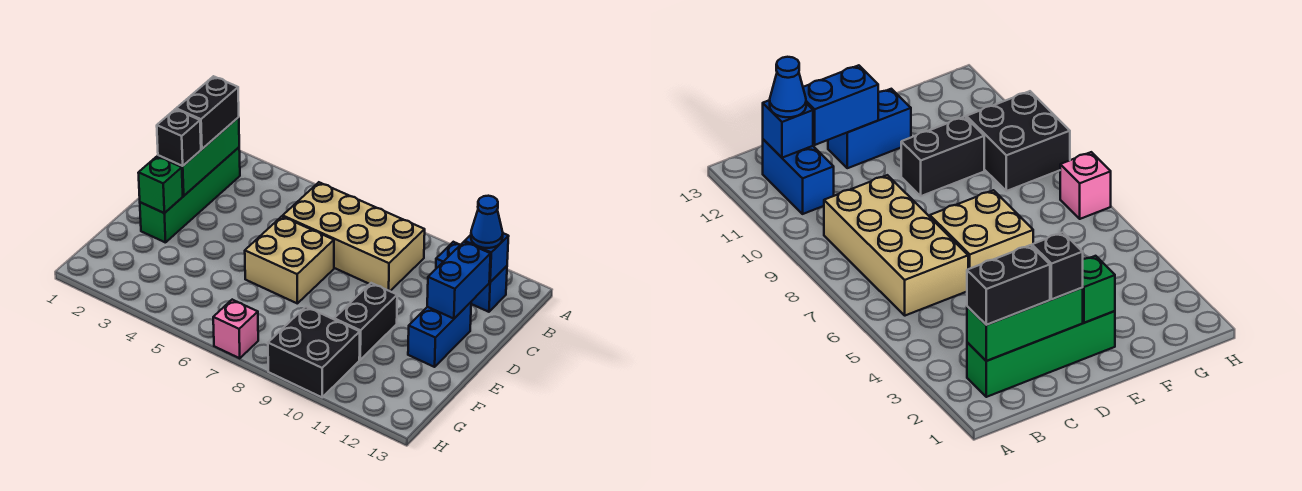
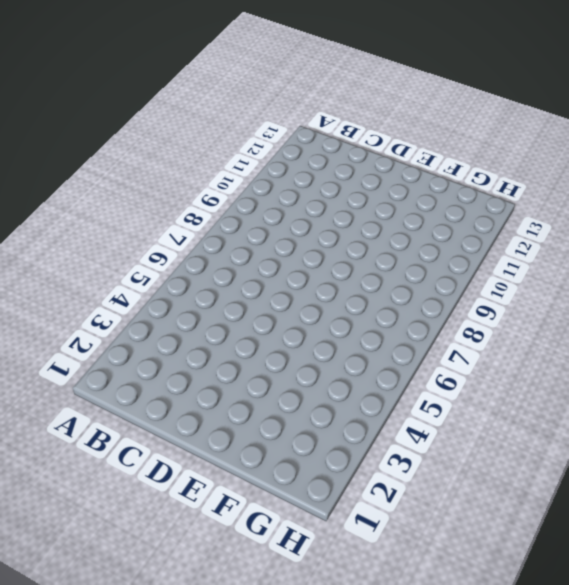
none -> green 1x4 brick [140,147,240,243]
none -> tan 2x4 brick [283,182,425,291]
none -> blue 1x2 brick [436,242,507,312]

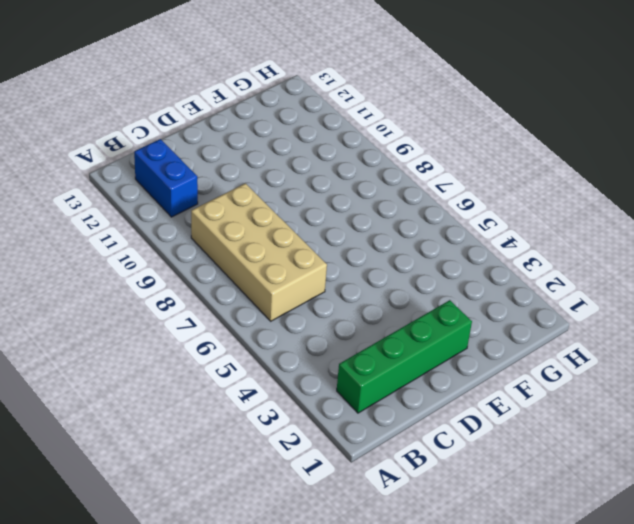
none -> tan 2x2 brick [245,216,334,303]
none -> blue 1x2 brick [408,302,471,367]
none -> black 1x2 brick [334,283,397,360]

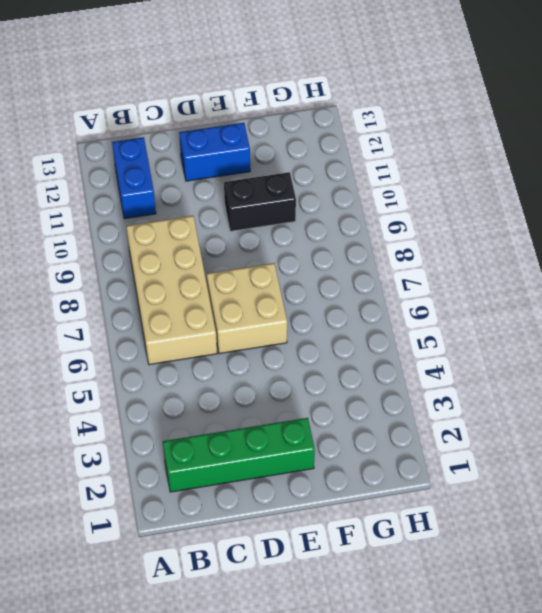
none -> black 2x2 brick [268,307,360,397]
none -> pink 1x1 brick [213,300,258,358]
none -> green 1x3 brick [158,117,239,196]

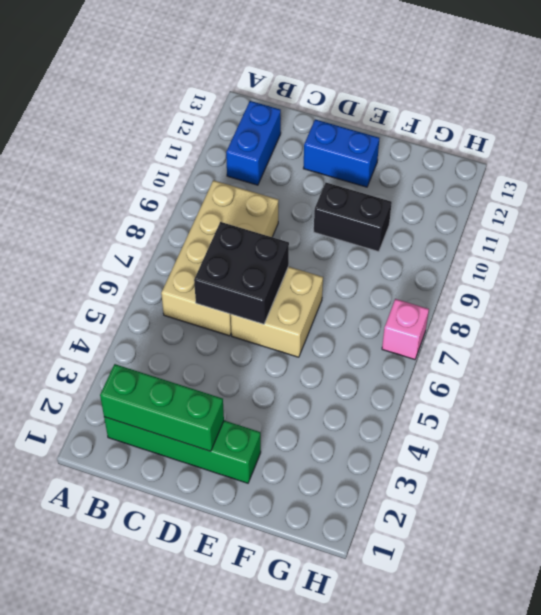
black 2x2 brick [194,222,289,324] -> black 2x2 brick moved to [268,307,360,397]
none -> blue 1x1 brick [465,233,509,282]
none -> blue 1x2 brick [427,242,491,319]
none -> green 1x1 brick [138,156,183,213]

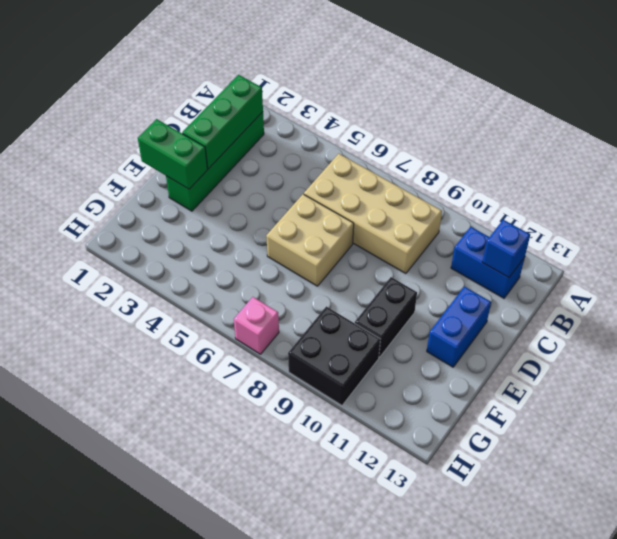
green 1x2 brick [138,119,208,189] -> green 1x1 brick [138,156,183,213]
none -> blue 1x2 brick [427,242,491,319]
none -> black 1x2 brick [176,76,239,149]
none -> blue 1x1 cone [471,196,503,248]

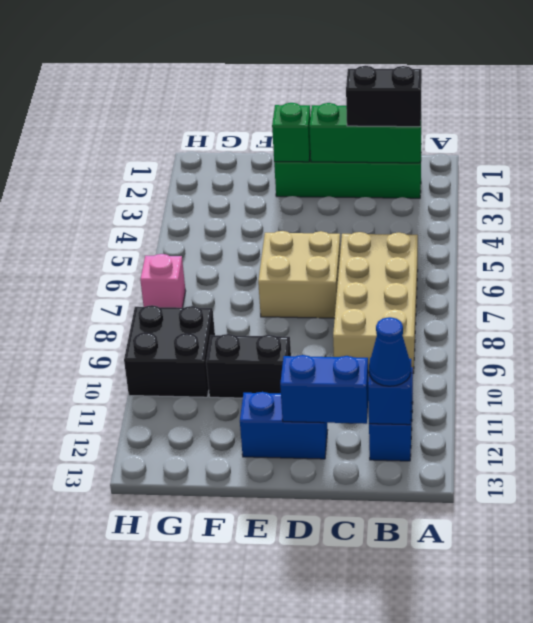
none -> black 1x1 brick [157,109,201,166]

